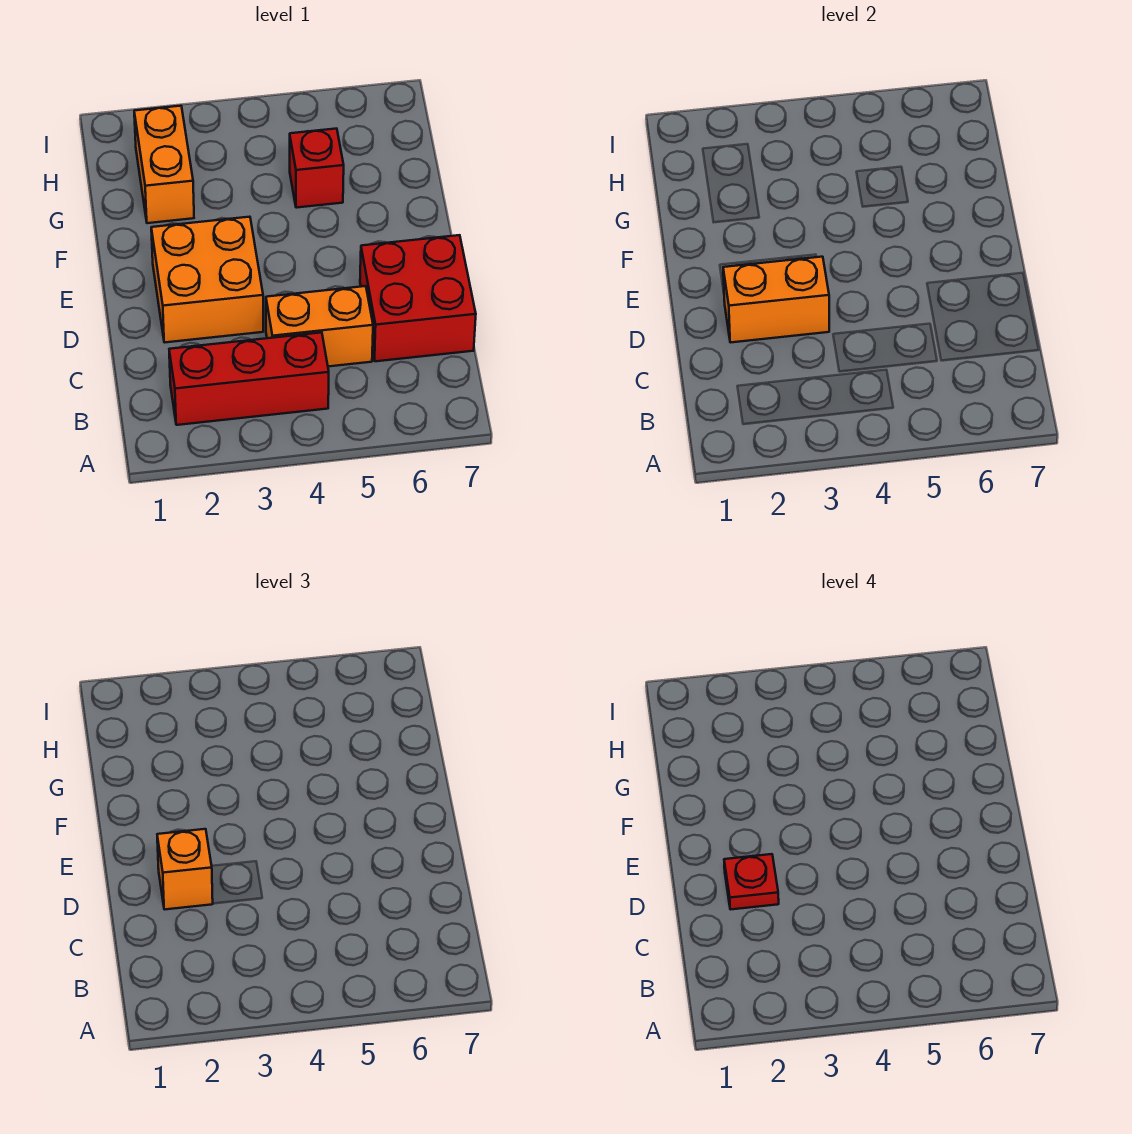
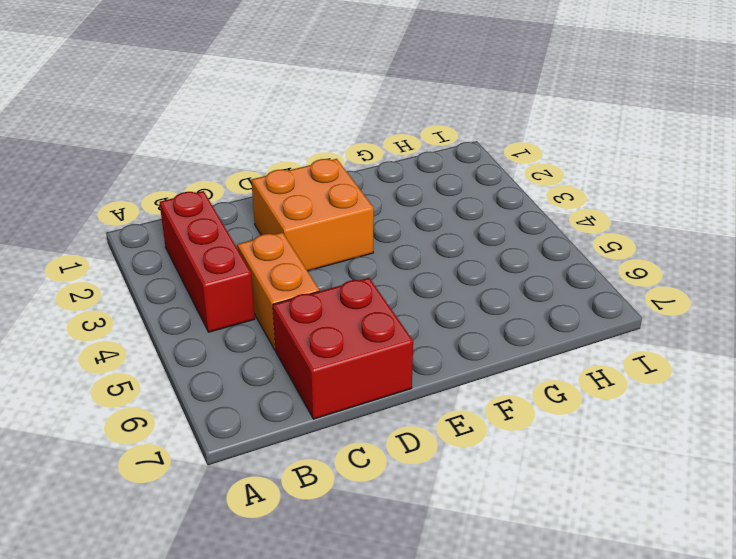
none -> orange 1x2 brick [134,106,194,223]
none -> red 1x1 brick [290,129,344,208]

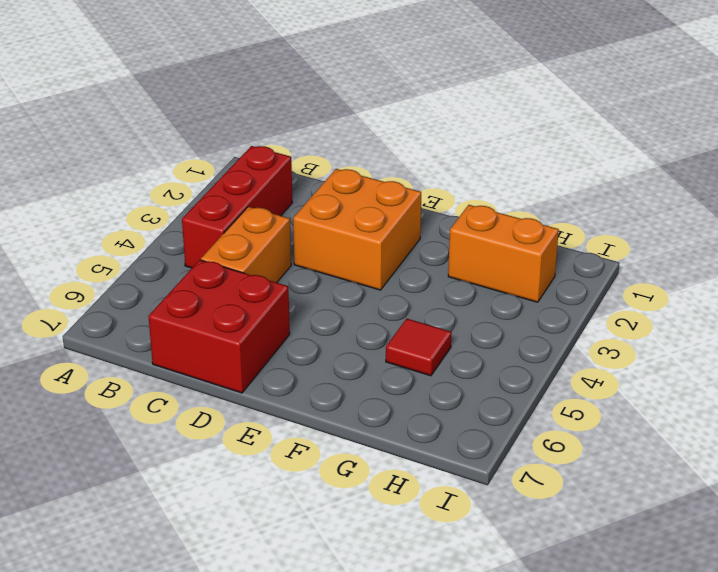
red 1x1 tile [386,319,452,376] -> red 1x1 brick [290,129,344,208]
none -> orange 1x2 brick [723,257,829,343]
none -> orange 1x1 brick [157,829,213,910]

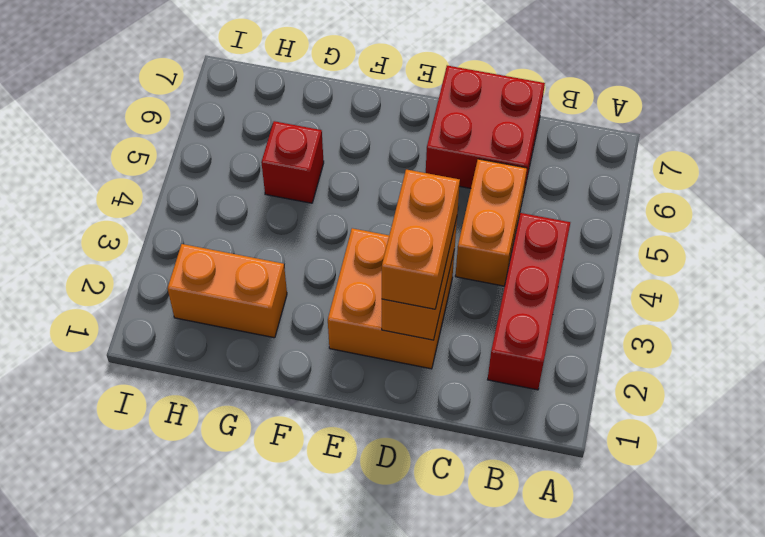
orange 1x2 brick [382,170,460,309] -> orange 1x1 brick [157,829,213,910]
none -> red 1x1 plate [724,854,779,910]

